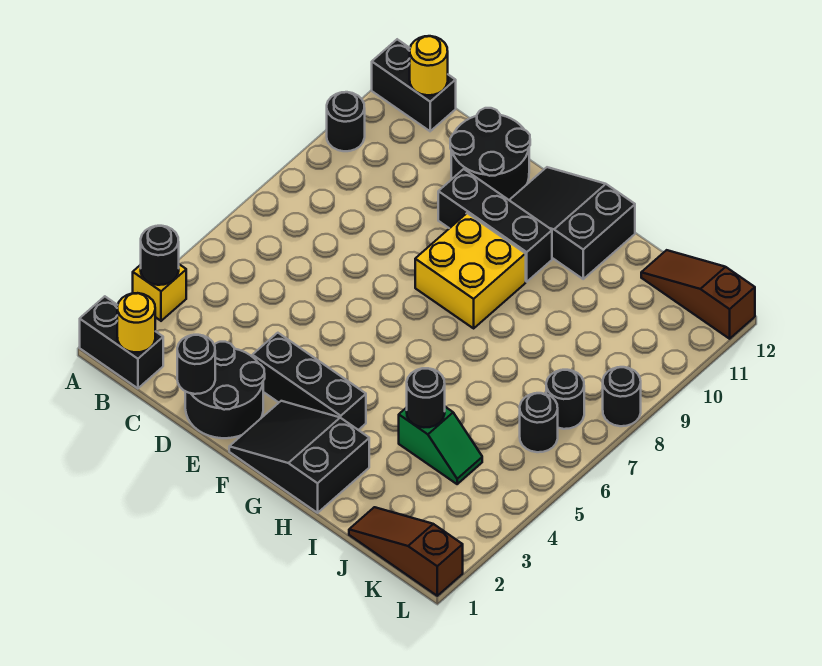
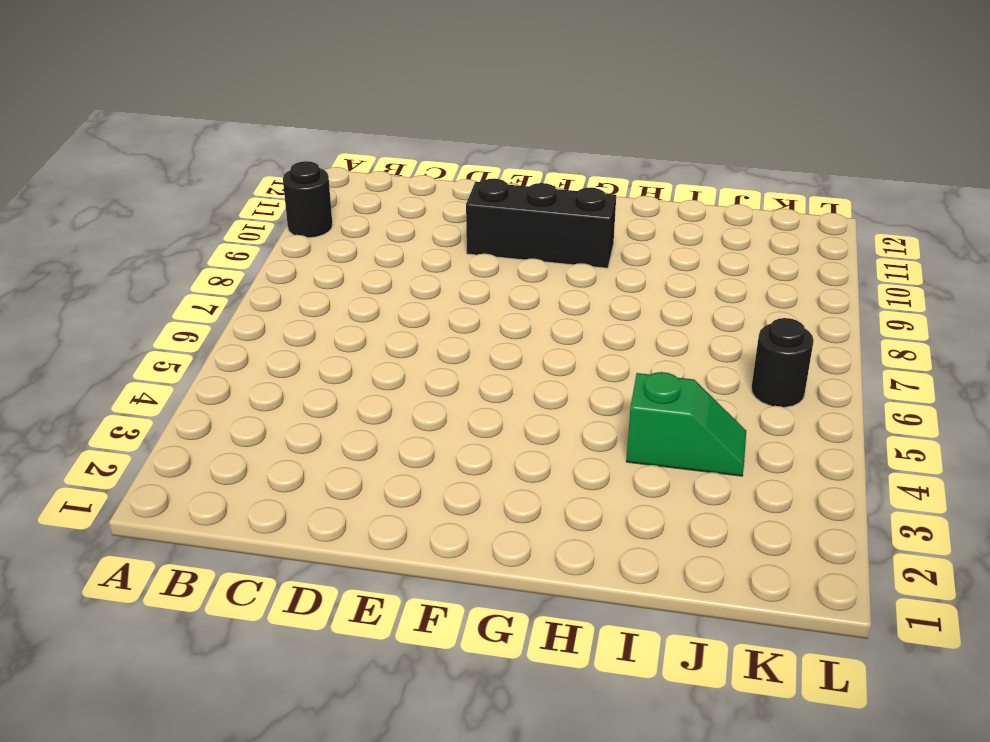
none -> black 1x2 brick [80,296,163,388]
none -> yellow 1x1 brick [133,264,186,321]
none -> black 1x2 brick [372,39,456,131]

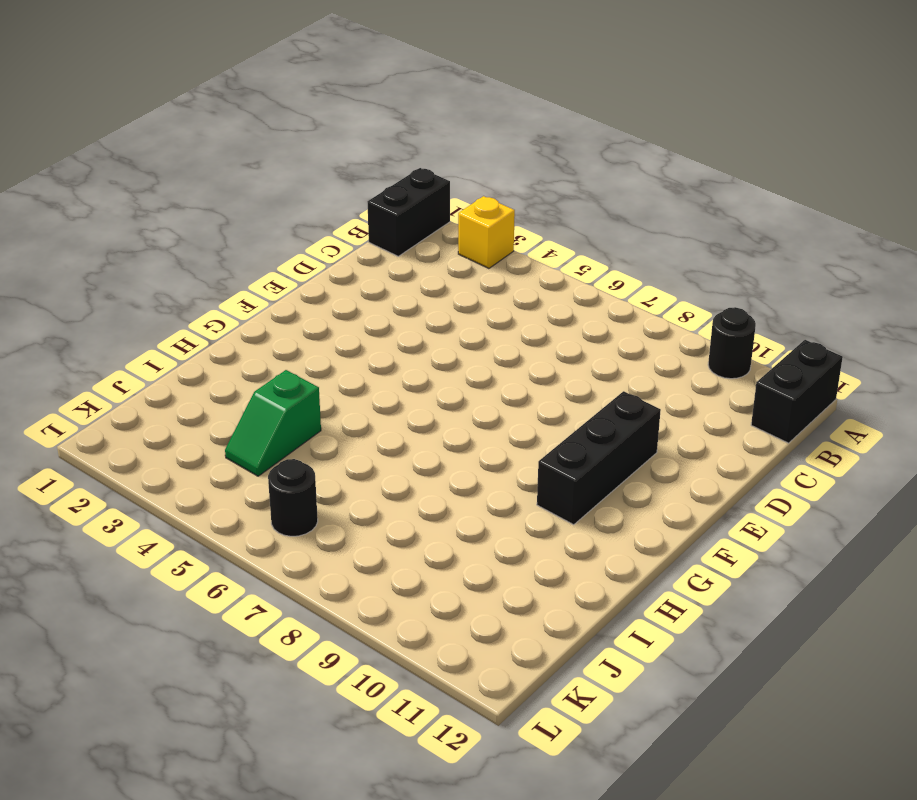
none -> black 2x2 round brick [185,342,265,438]
none -> black 2x2 round brick [450,108,530,200]
none -> black 1x3 brick [252,333,366,430]

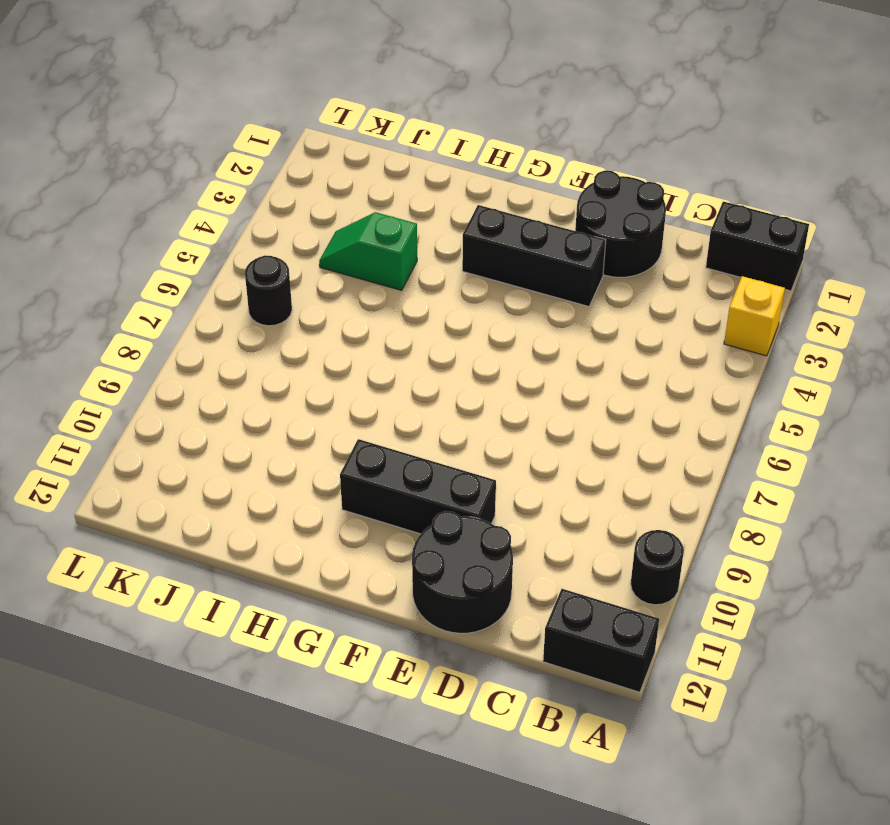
none -> black 2x3 slope [229,401,369,513]
none -> yellow 2x2 brick [415,213,526,328]
none -> black 2x3 slope [509,167,635,279]

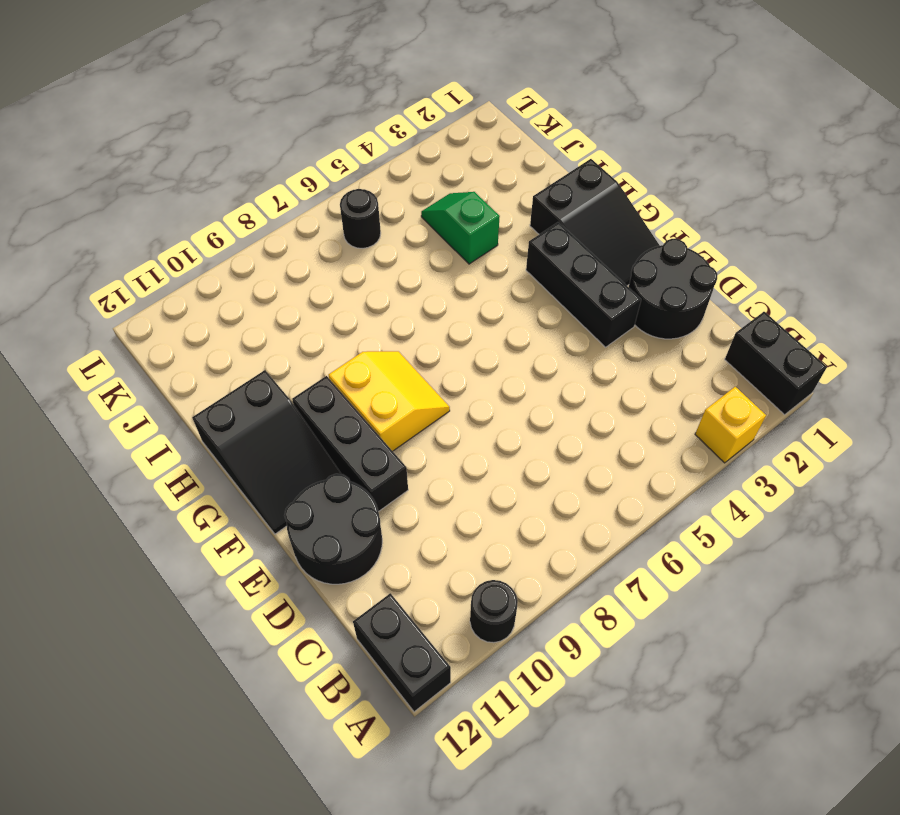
yellow 2x2 slope [329,351,450,451] -> yellow 2x2 brick [415,213,526,328]
none -> brown 1x3 slope [349,507,463,596]
none -> brown 1x3 slope [641,250,755,339]
none -> black 1x1 round brick [546,370,584,429]

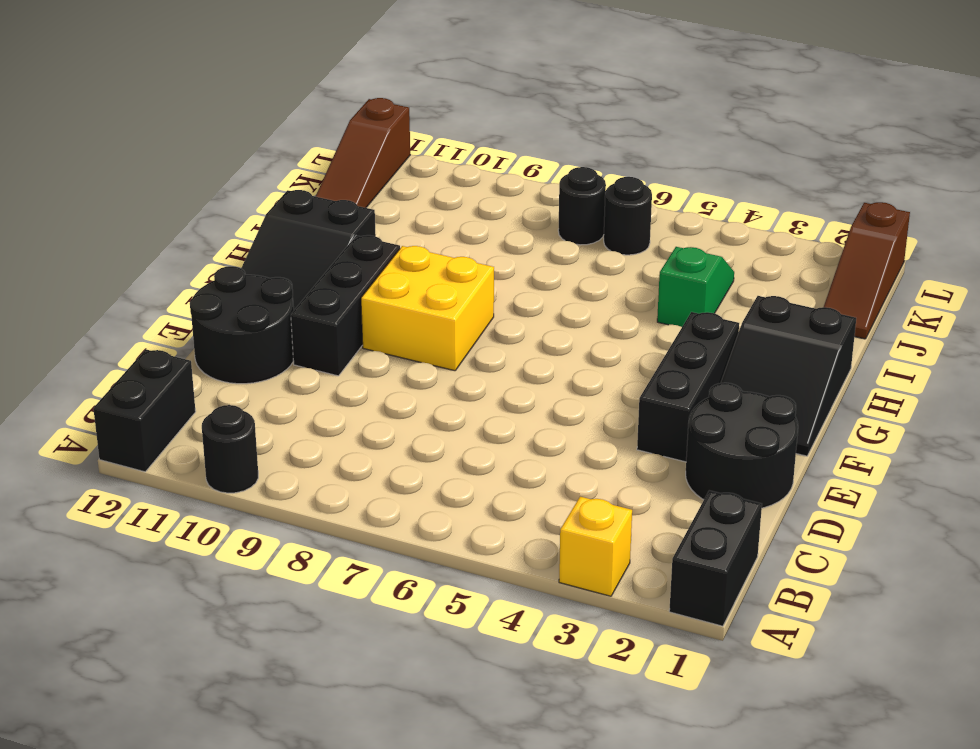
none -> black 1x1 round brick [603,367,641,426]
none -> black 1x1 round brick [141,226,179,285]
none -> yellow 1x1 round brick [117,293,155,352]

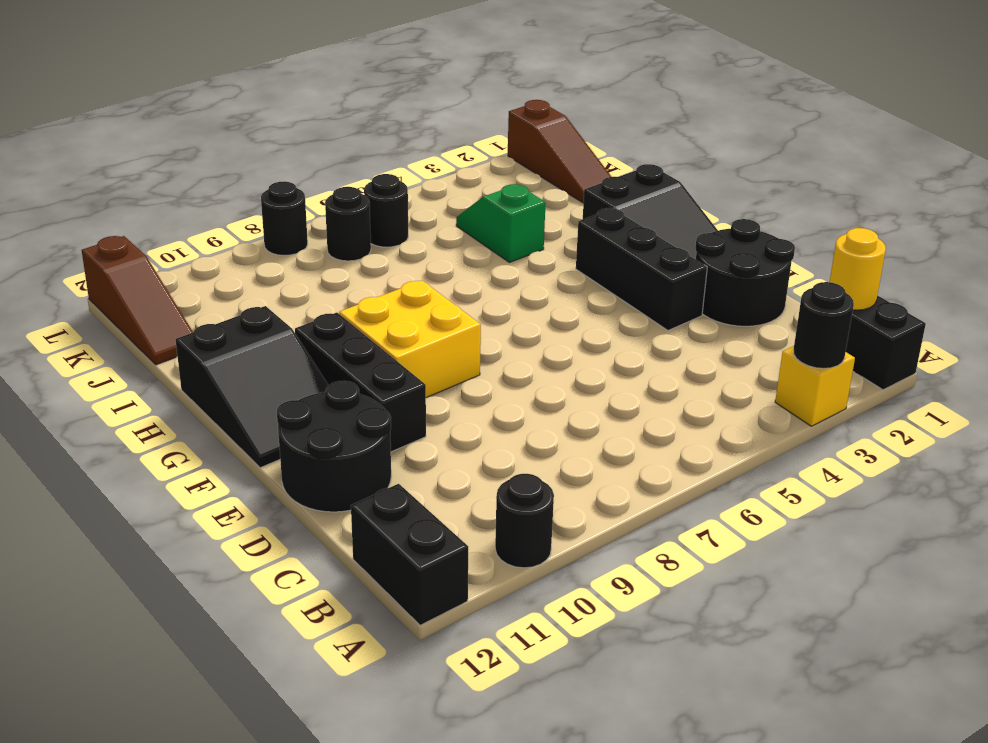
none -> yellow 1x1 round brick [410,36,448,95]
none -> black 1x1 round brick [177,335,215,394]
none -> black 1x1 round brick [407,368,445,427]

